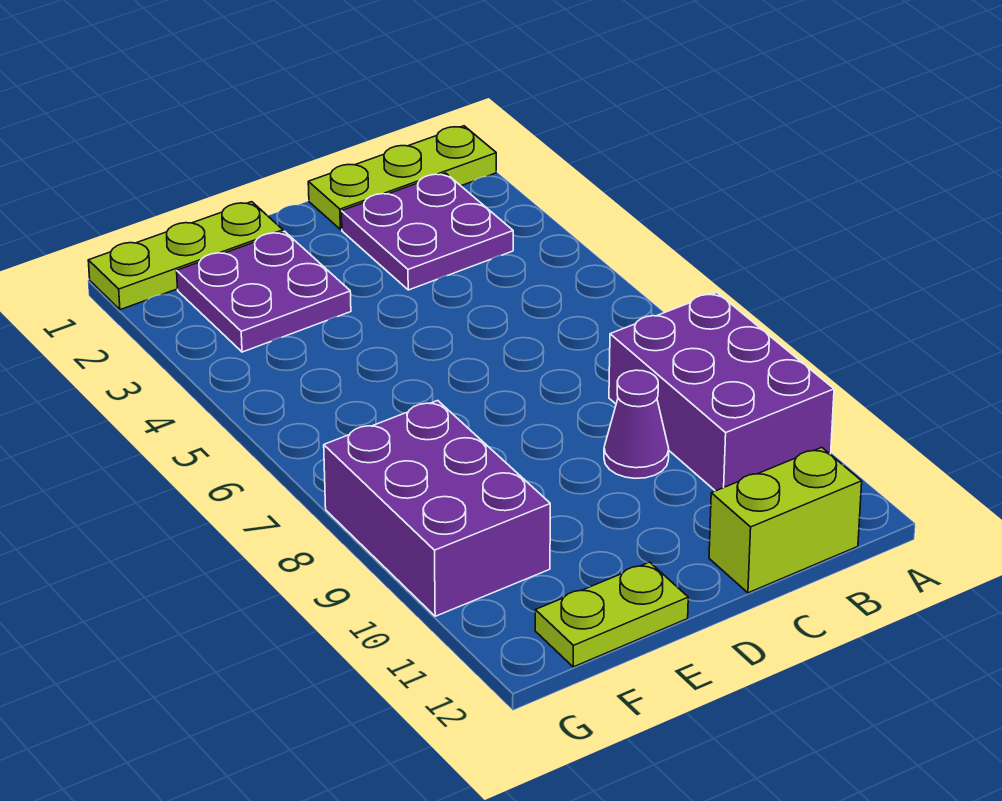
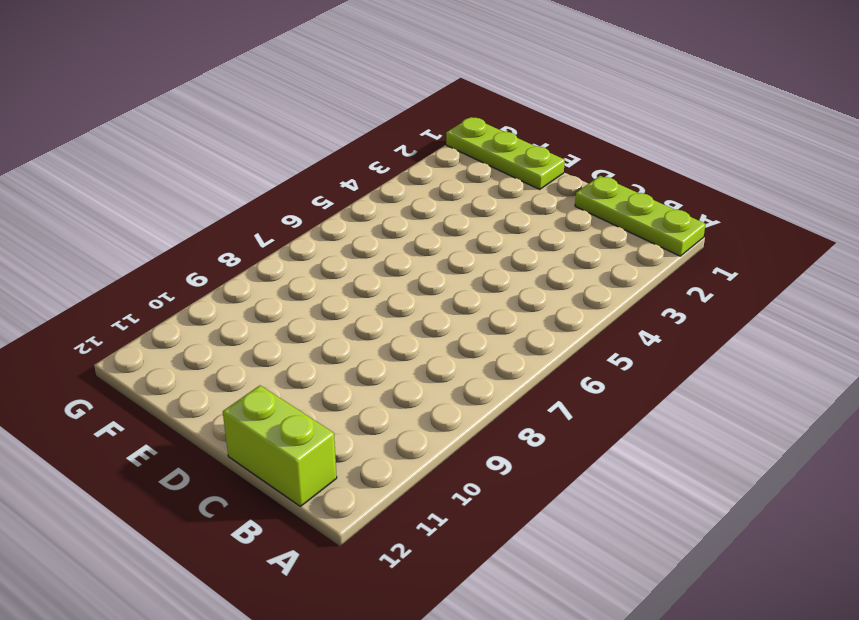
none -> purple 2x3 brick [609,293,834,491]
none -> purple 2x2 plate [342,173,513,290]

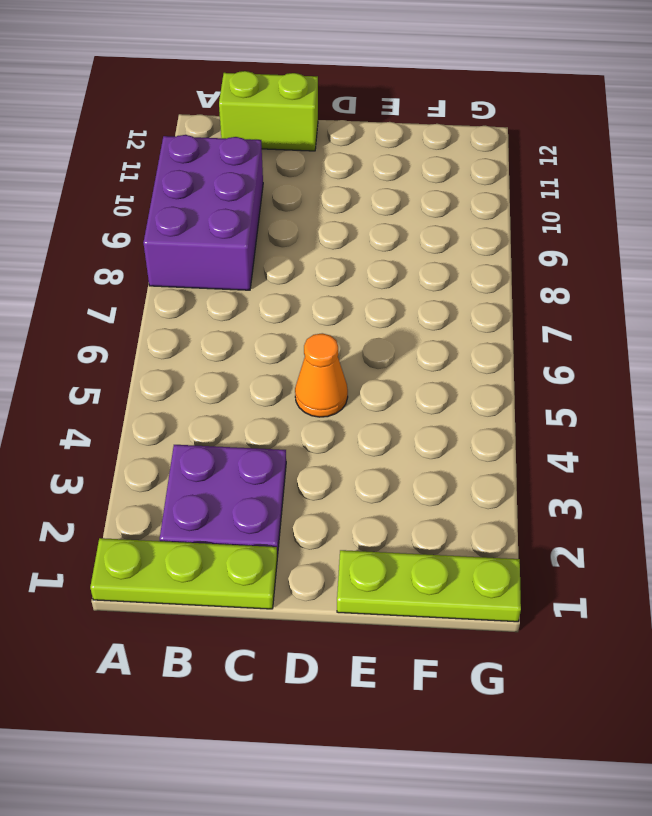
orange 1x1 cone [295,333,348,417] -> none
none -> purple 1x1 cone [604,370,669,478]
none -> purple 2x2 plate [177,231,351,352]

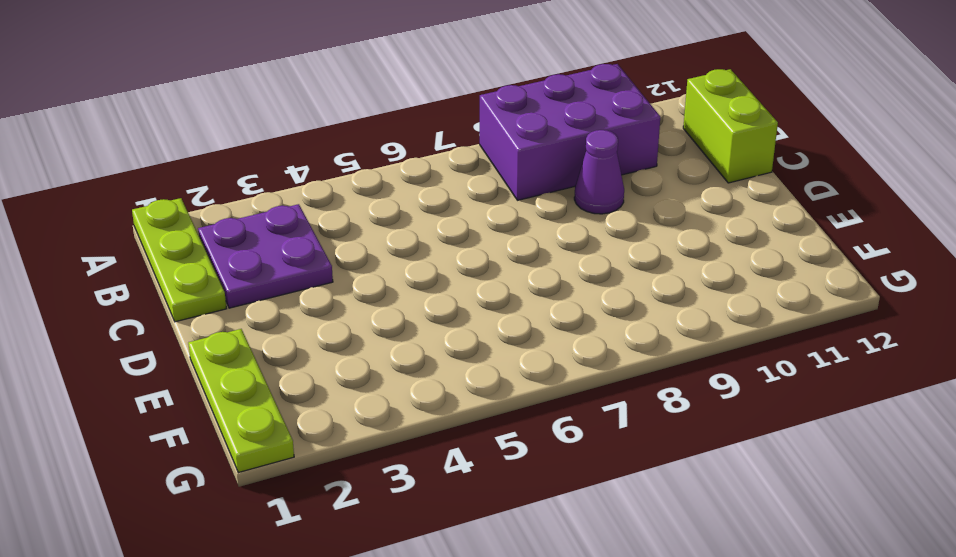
none -> purple 2x2 plate [177,231,351,352]
none -> lime 1x2 plate [535,562,688,667]

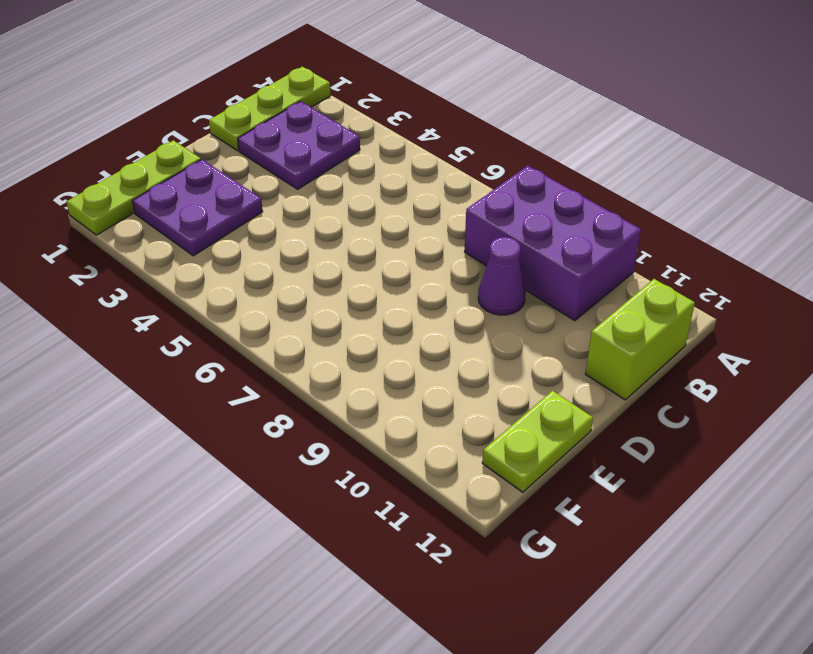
none -> purple 2x3 brick [324,401,550,616]

